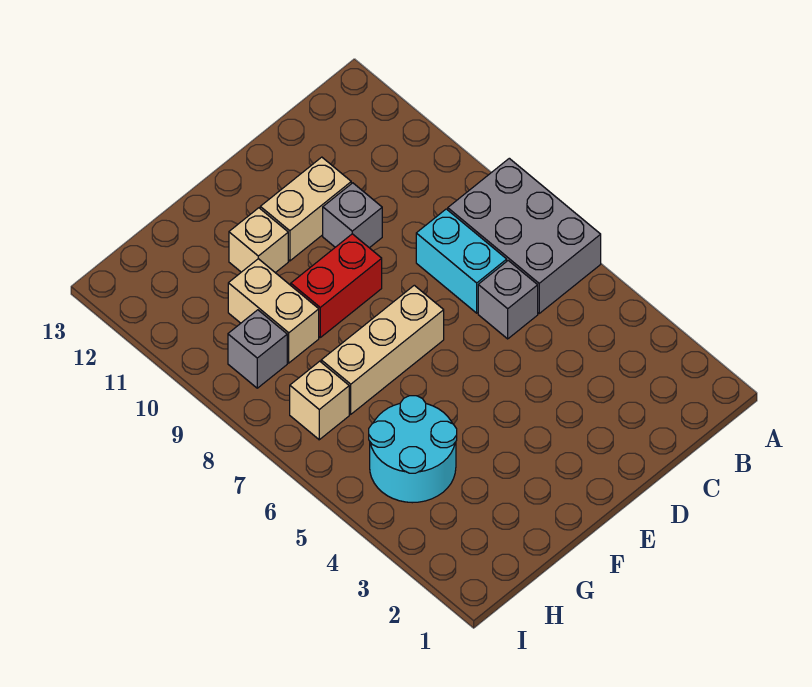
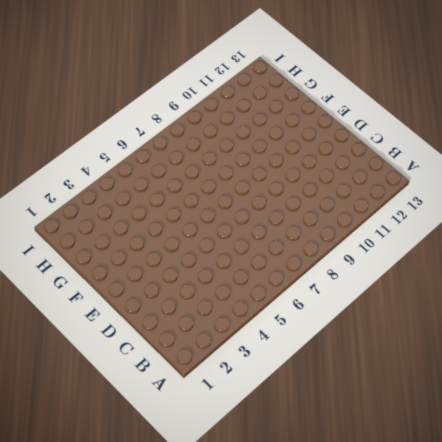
none -> grey 2x3 brick [448,158,601,313]
none -> grey 1x1 brick [478,261,538,339]
none -> cyan 1x2 brick [416,209,507,313]

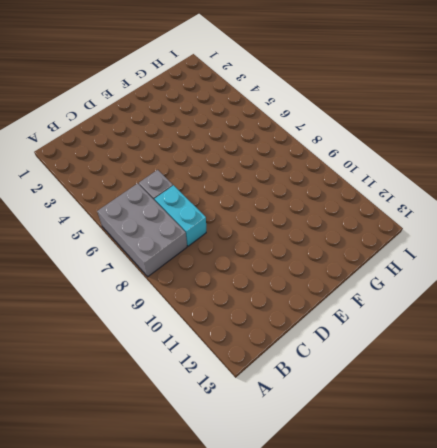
none -> grey 1x1 brick [323,183,382,248]
none -> tan 1x2 brick [260,157,351,261]
none -> tan 1x3 brick [321,285,444,414]

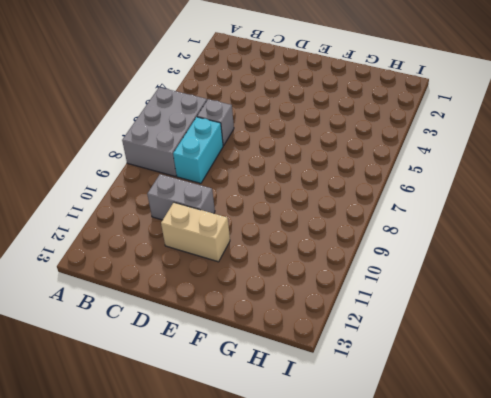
grey 1x2 brick [147,174,215,220] -> grey 1x1 brick [323,183,382,248]
none -> tan 1x3 brick [321,285,444,414]
none -> red 1x2 brick [291,234,382,337]
none -> tan 1x1 brick [229,208,288,273]

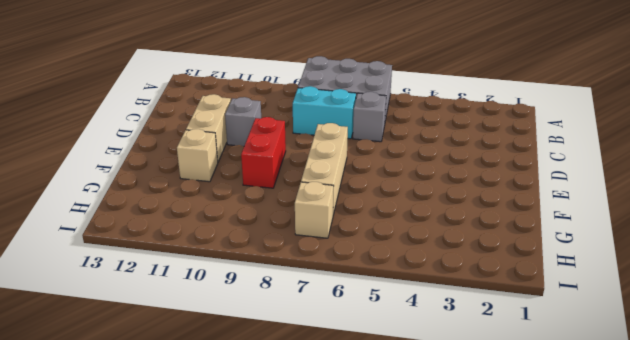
none -> cyan 2x2 round brick [369,396,457,503]
none -> tan 1x2 brick [228,259,319,363]
none -> grey 1x1 brick [228,310,287,388]

